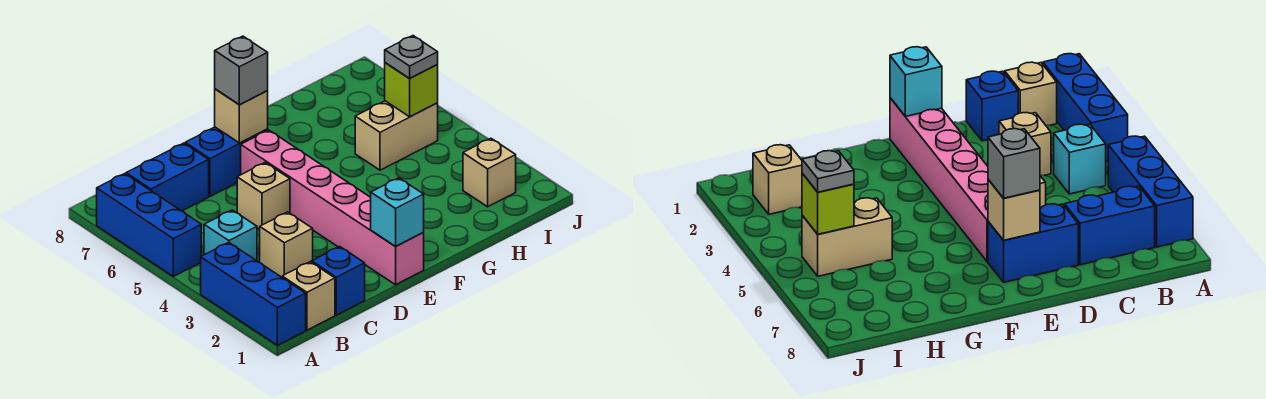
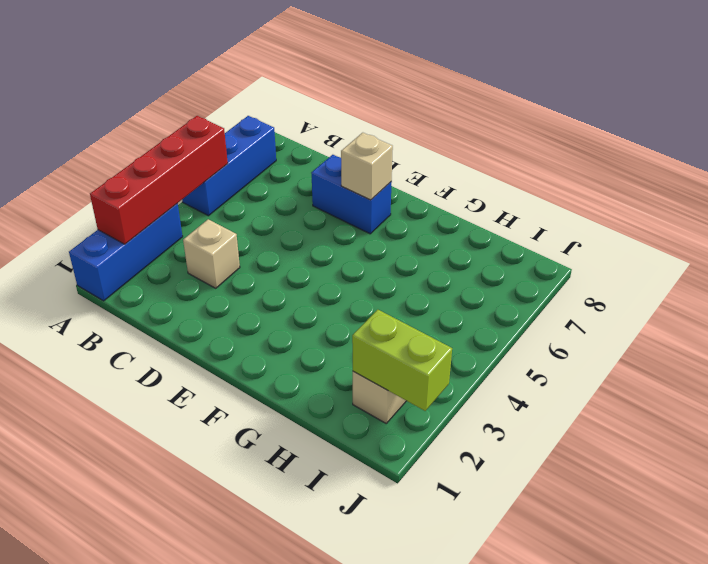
red 1x4 brick [90,116,228,244] -> none
lime 1x2 brick [352,310,452,411] -> none
none -> tan 1x1 brick [282,262,335,330]
none -> cyan 1x1 brick [204,210,257,261]
none -> blue 1x2 brick [126,143,209,211]

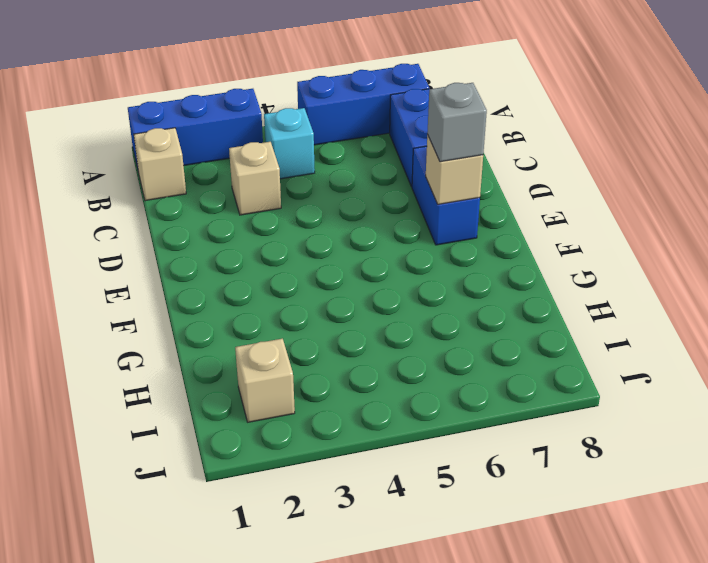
none -> blue 1x1 brick [312,247,365,315]
none -> tan 1x1 brick [237,162,290,230]
none -> pink 1x6 brick [241,130,424,285]

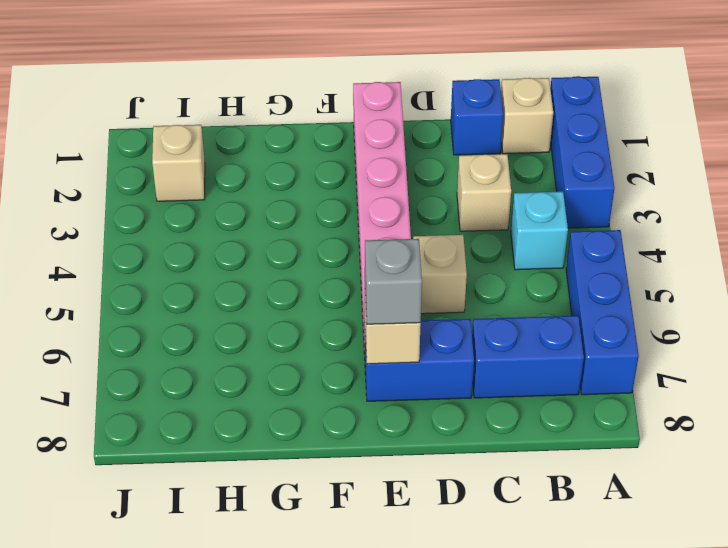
none -> tan 1x2 brick [355,101,438,170]
none -> cyan 1x1 brick [371,178,424,247]
none -> lime 1x1 brick [385,63,438,117]

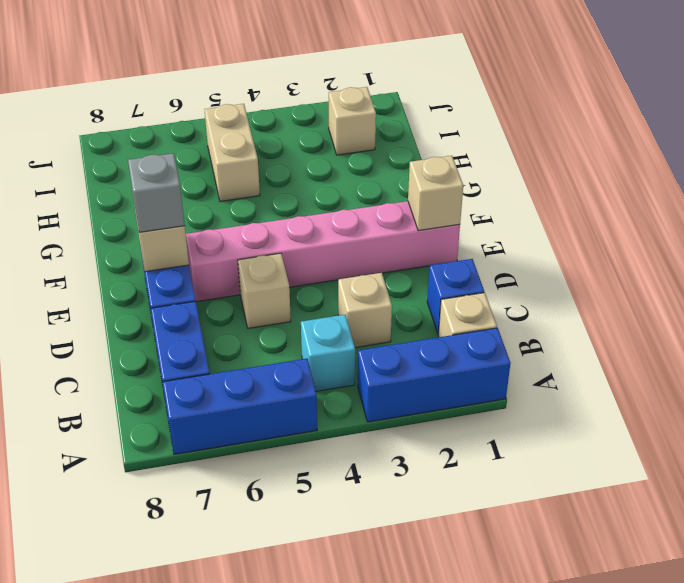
tan 1x1 brick [408,156,463,231] -> cyan 1x1 brick [371,178,424,247]
none -> lime 1x1 brick [385,63,438,117]
none -> grey 1x1 plate [385,36,438,78]

